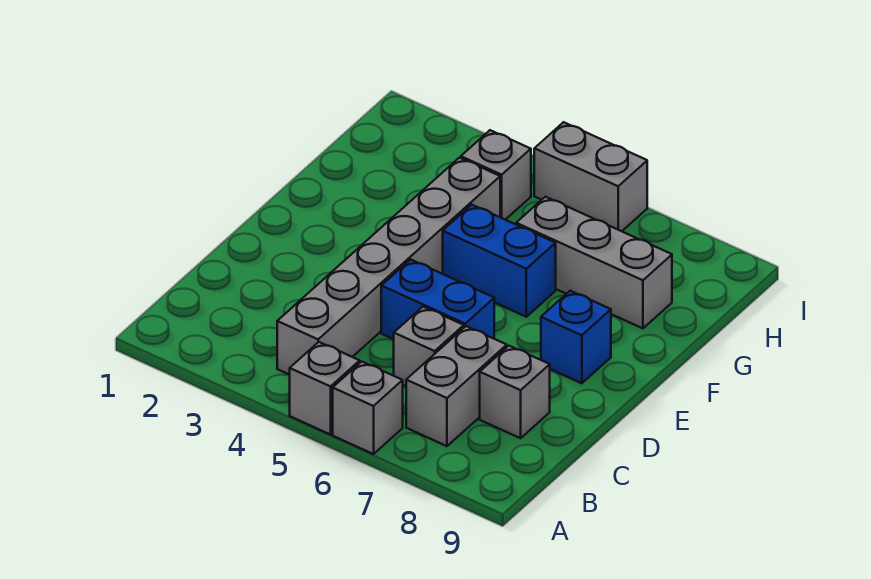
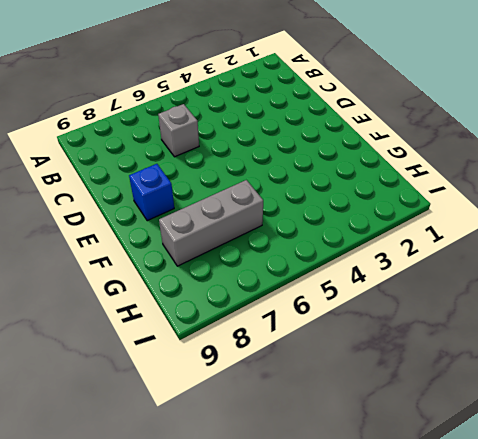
none -> grey 1x1 brick [290,342,360,435]
none -> grey 1x1 brick [333,362,403,454]
none -> grey 1x6 brick [277,158,500,375]

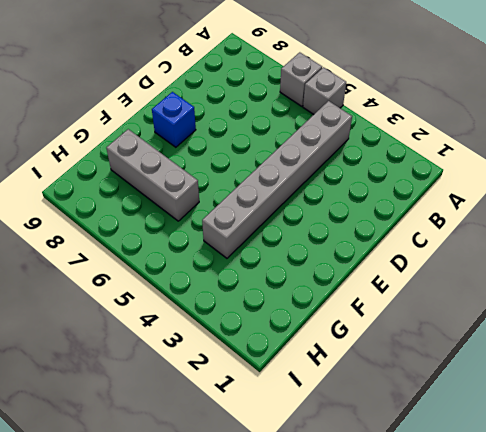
none -> grey 1x2 brick [406,326,507,446]
none -> grey 1x1 brick [394,307,464,386]
none -> grey 1x1 brick [480,346,550,438]

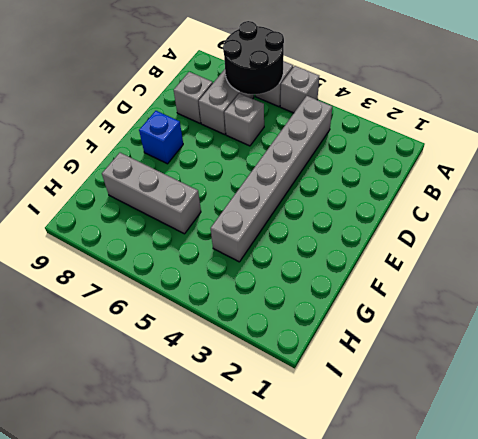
black 2x2 round brick [223,21,284,94] -> none
none -> blue 1x2 brick [381,260,494,339]
none -> blue 1x2 brick [443,205,556,317]
none -> grey 1x1 brick [461,130,531,220]

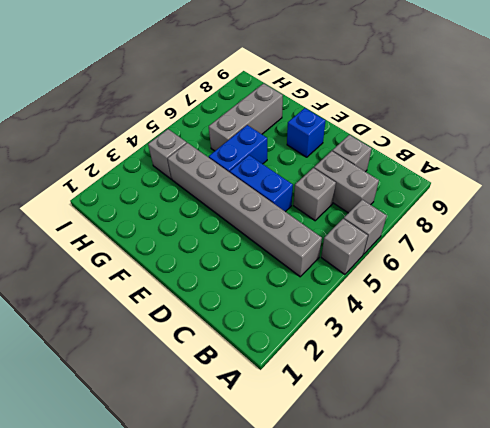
blue 1x2 brick [230,155,293,212] -> blue 1x2 brick turned to [381,260,494,339]
none -> grey 1x2 brick [534,122,647,231]

